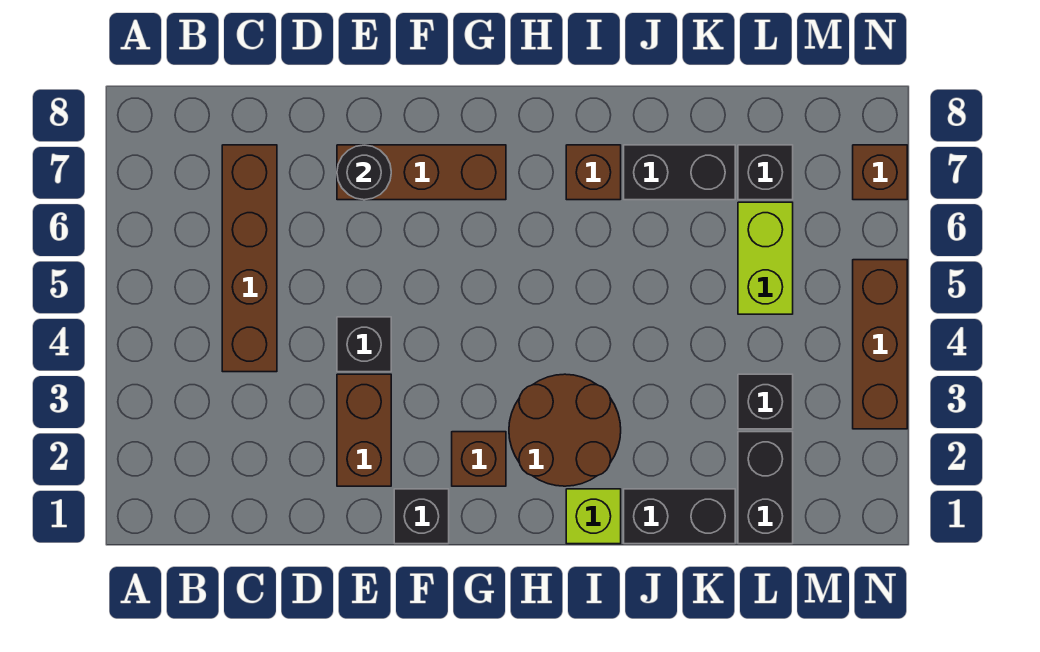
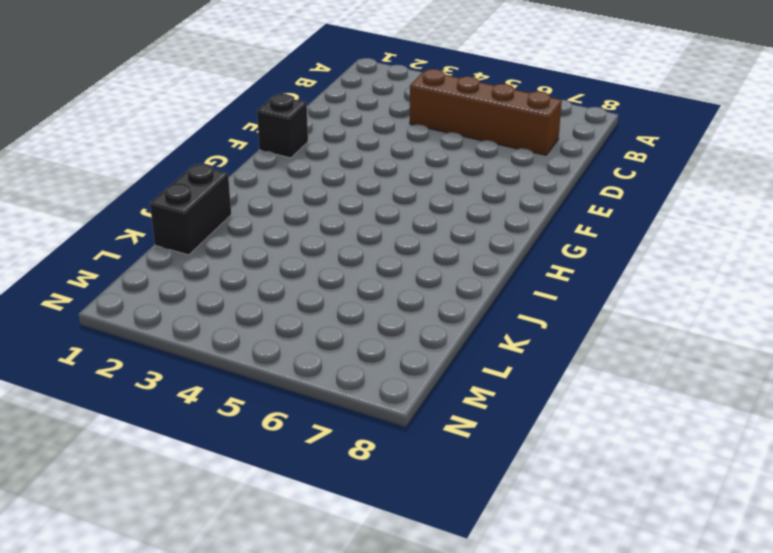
none -> brown 1x2 brick [337,374,391,486]
none -> black 1x1 brick [337,317,391,372]
none -> brown 1x3 brick [337,145,506,200]

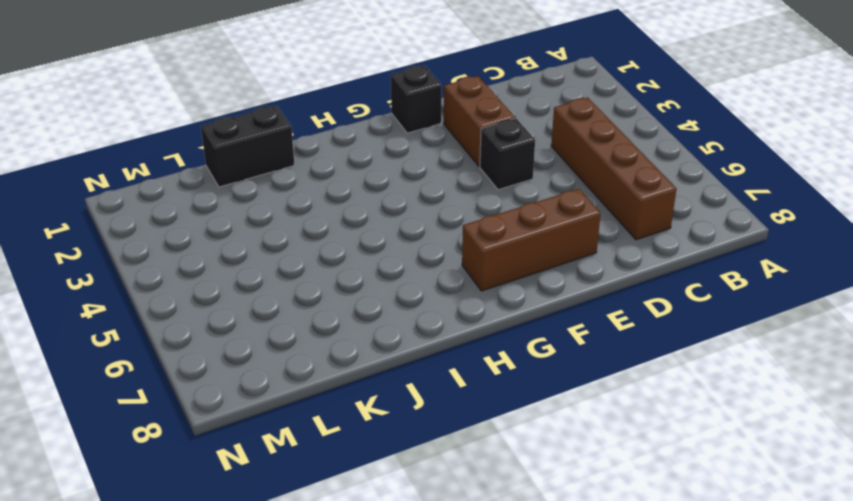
none -> brown 1x1 brick [452,432,506,486]
none -> brown 2x2 round brick [509,374,621,486]
none -> lime 1x1 brick [566,489,621,544]

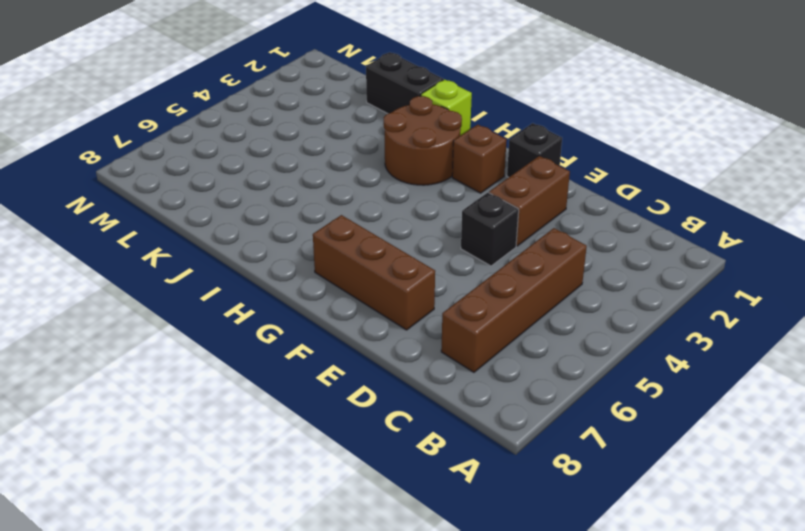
none -> brown 1x1 brick [566,145,621,200]
none -> black 1x2 brick [624,145,735,200]
none -> black 1x2 brick [738,432,793,544]

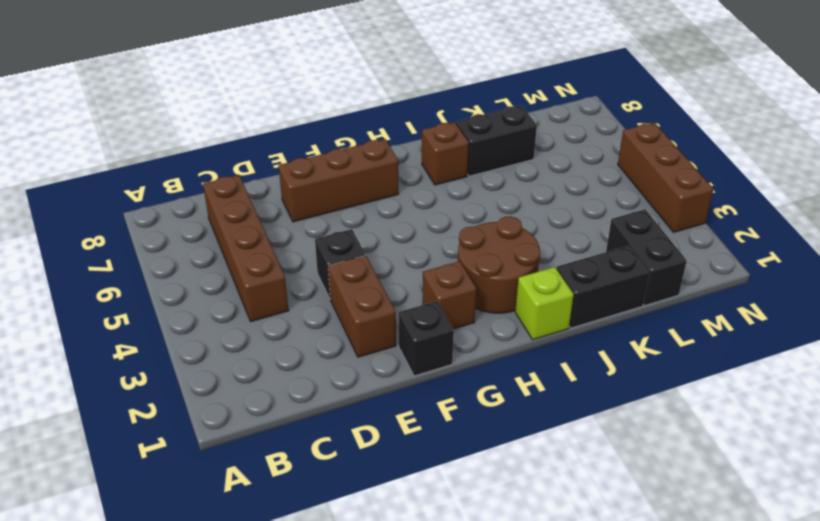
none -> black 1x1 brick [738,374,793,429]
none -> lime 1x2 brick [738,202,793,314]
none -> black 1x1 brick [738,145,793,200]

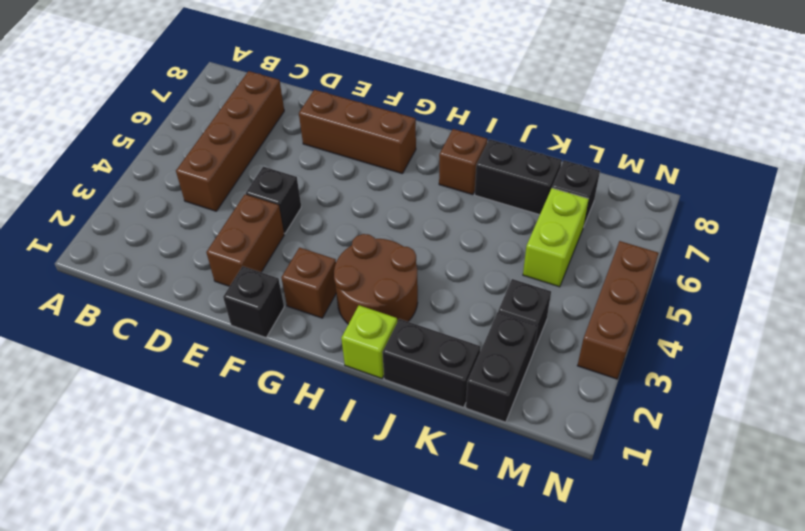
none -> brown 1x1 brick [853,145,907,200]
none -> black 1x1 round brick [337,145,391,200]

